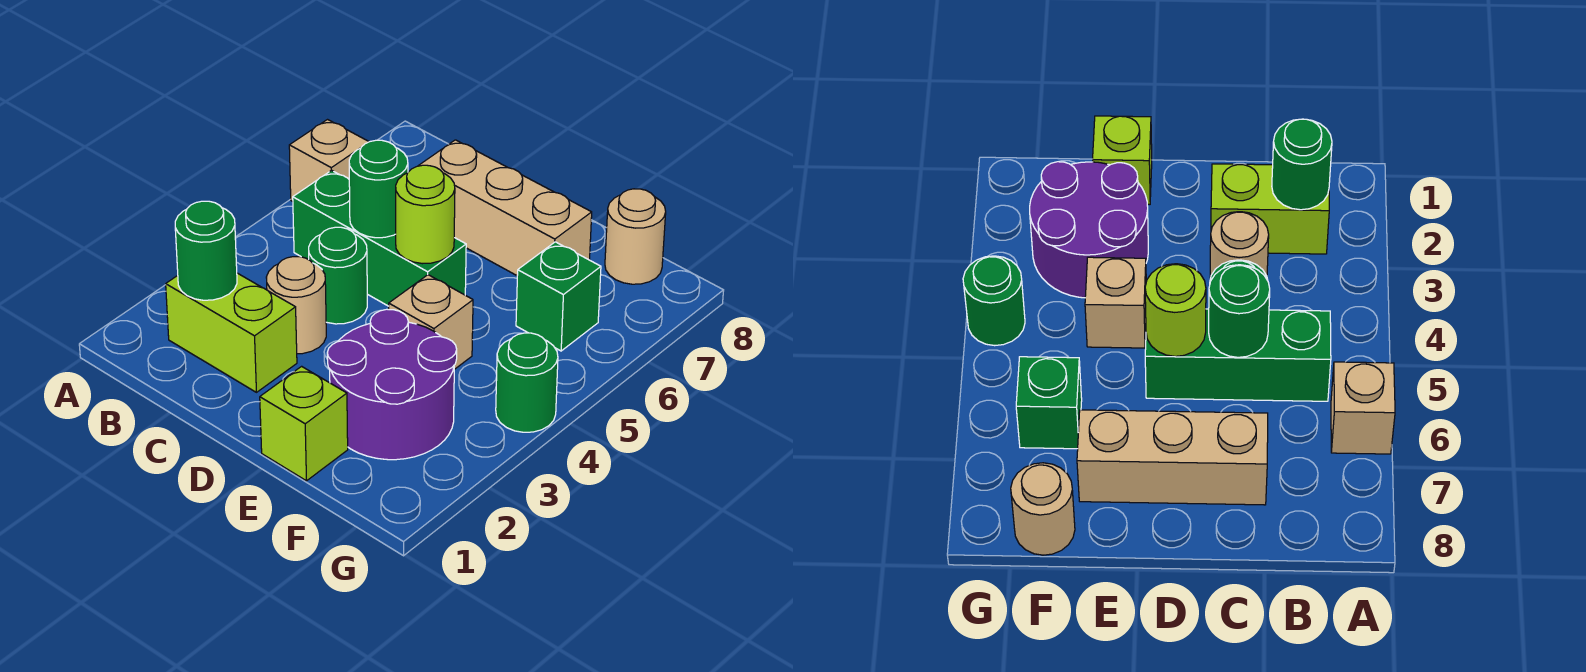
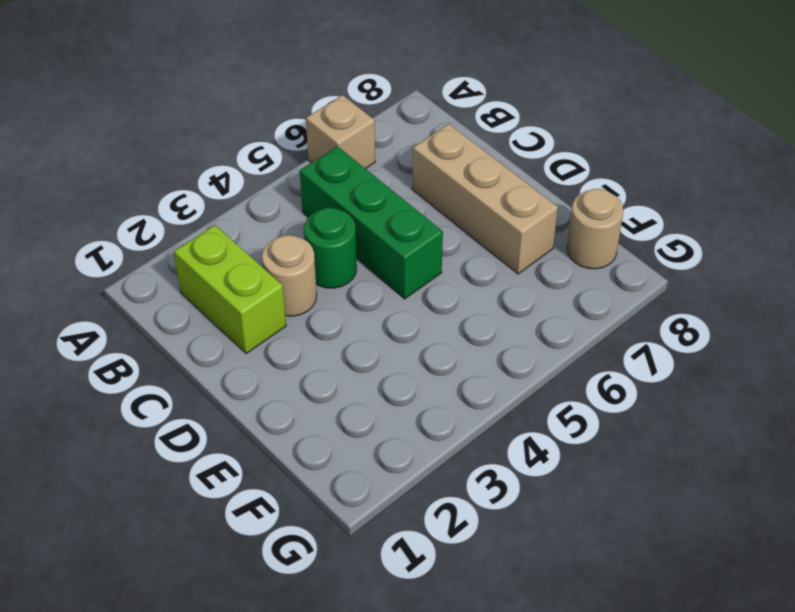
none -> lime 1x1 brick [260,366,348,481]
none -> purple 2x2 round brick [327,309,457,460]
none -> tan 1x1 brick [389,275,473,369]

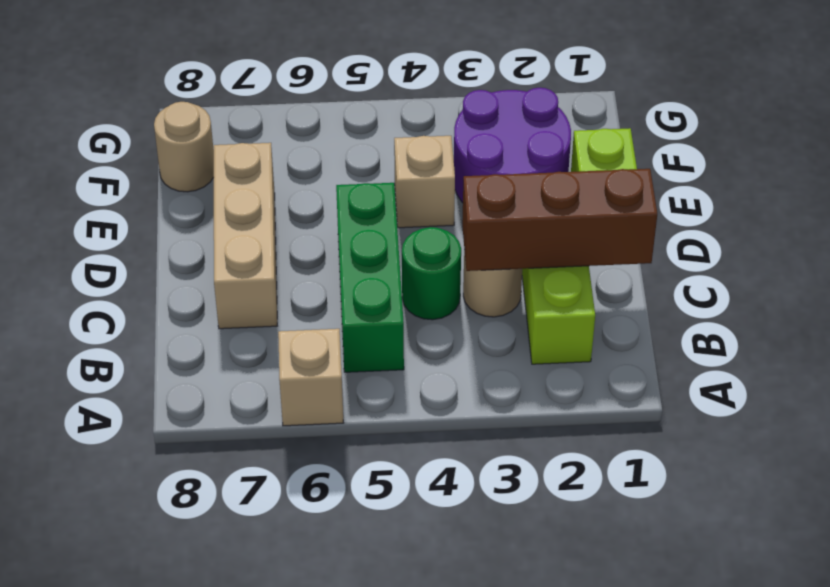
brown 1x3 brick [462,169,657,271] -> none
none -> green 1x1 brick [516,242,601,351]
none -> green 1x1 round brick [496,333,558,432]
none -> green 1x1 round brick [175,201,237,300]

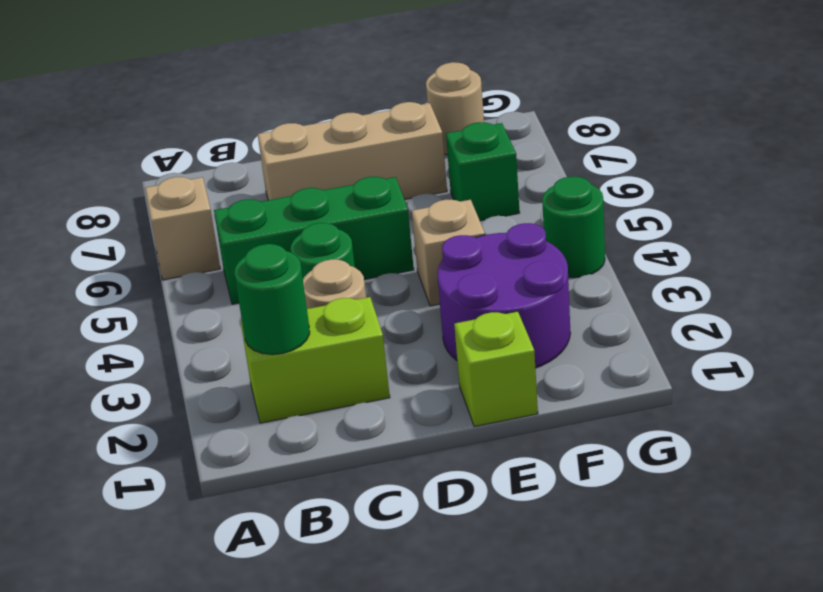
none -> green 1x1 round brick [349,140,408,238]
none -> lime 1x1 round brick [396,165,455,264]

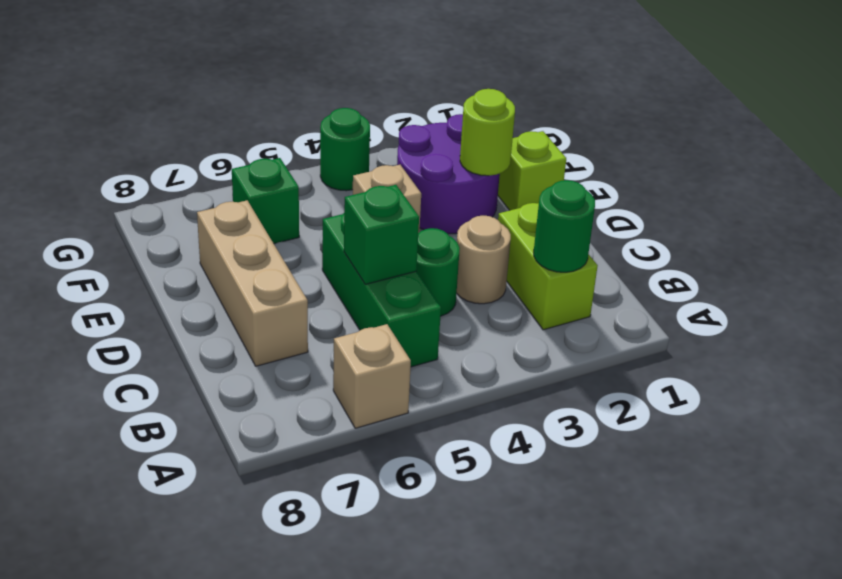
green 1x1 brick [344,185,419,284] -> green 1x1 round brick [349,140,408,238]
lime 1x1 round brick [460,89,515,176] -> lime 1x1 round brick moved to [396,165,455,264]
none -> tan 1x1 round brick [605,189,666,284]

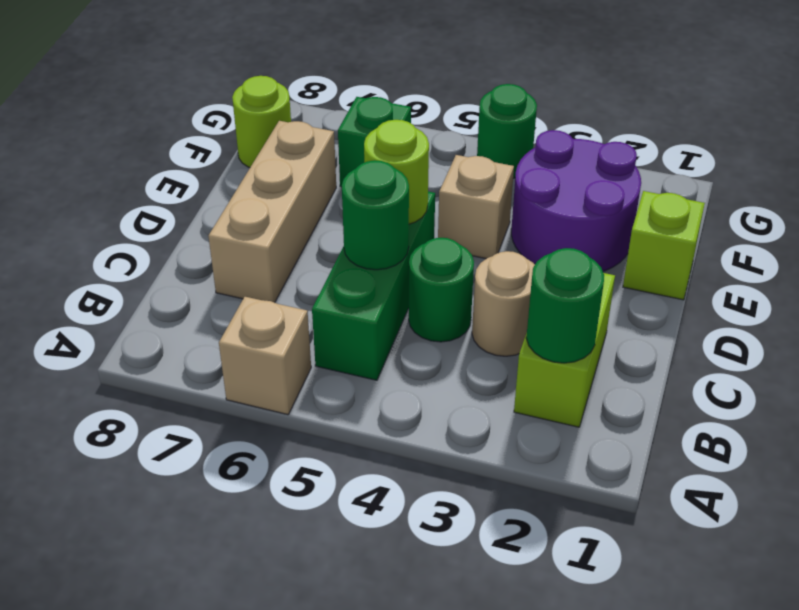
lime 1x1 round brick [232,76,291,168] -> tan 1x1 round brick [605,189,666,284]

